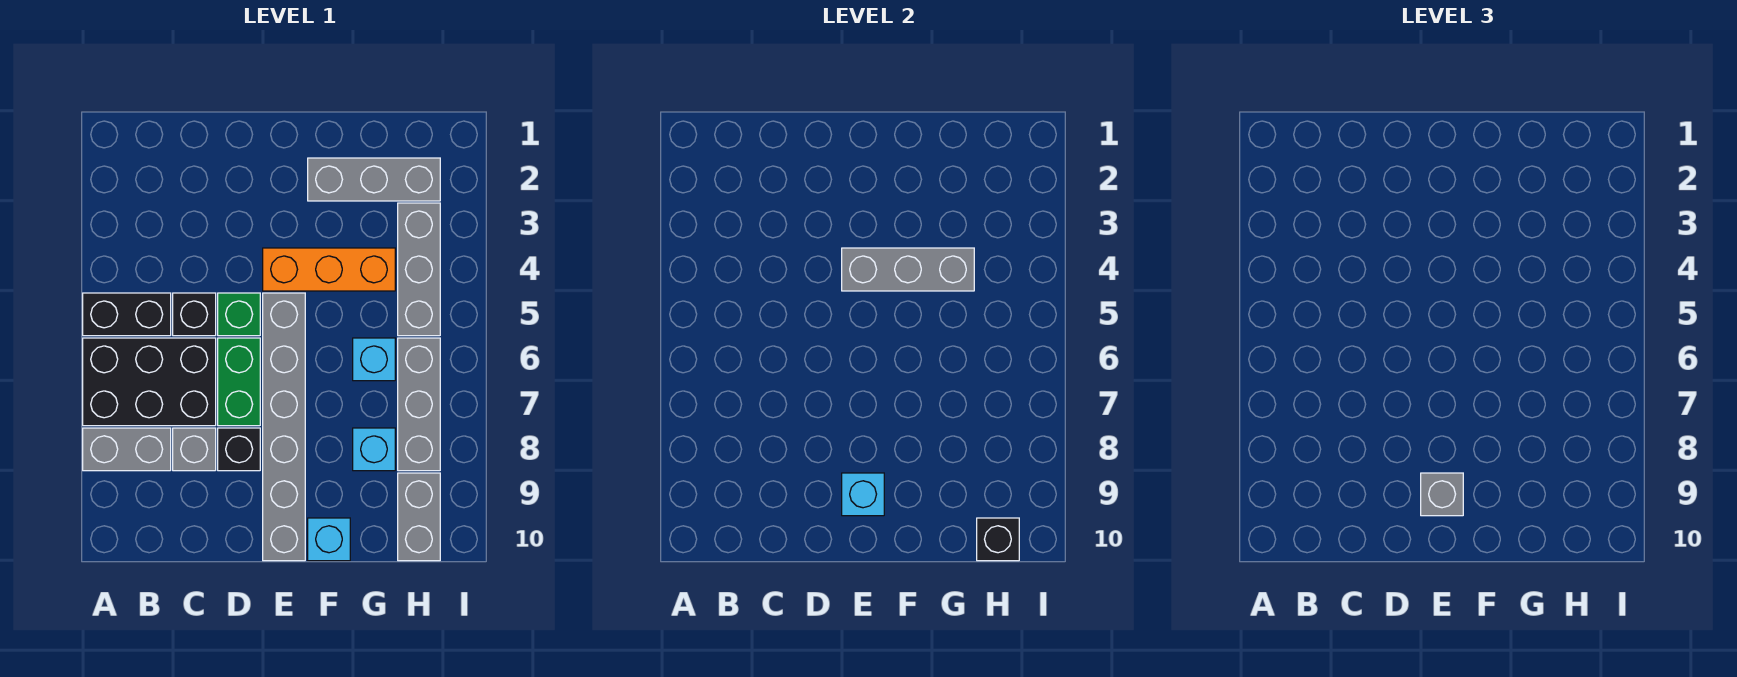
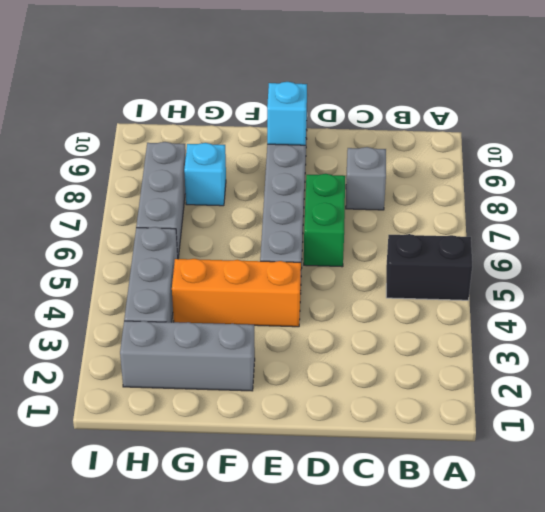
none -> black 2x3 brick [83,338,216,426]
none -> grey 1x2 brick [83,428,171,471]
none -> black 1x1 brick [173,293,216,336]

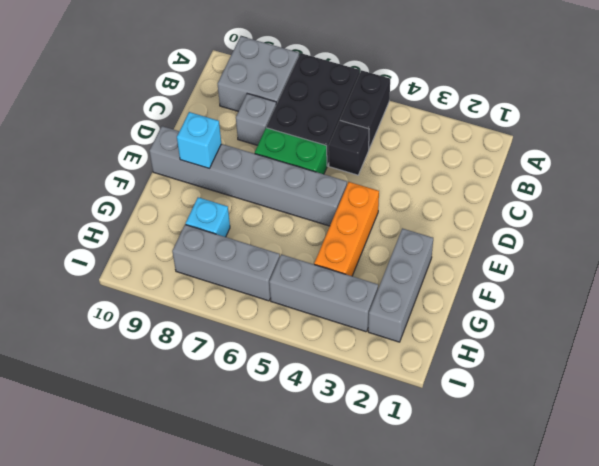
grey 2x2 brick [218,36,299,111] -> grey 1x2 brick [83,428,171,471]
none -> green 1x1 brick [218,293,260,336]
none -> black 1x1 brick [218,428,260,471]
none -> cyan 1x1 brick [308,518,350,561]

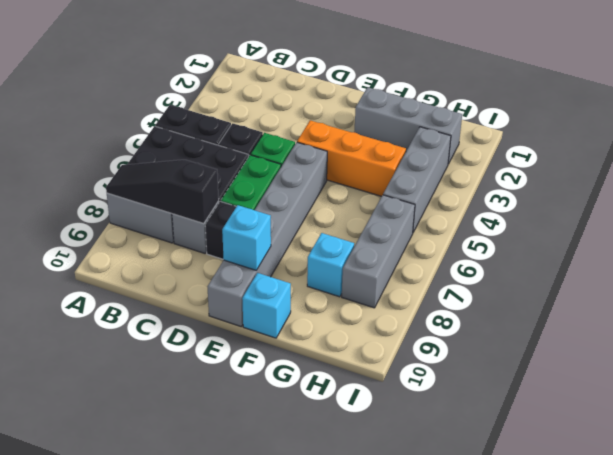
black 1x3 slope [106,160,219,224] -> none
none -> cyan 1x1 brick [353,338,395,381]
none -> grey 1x2 brick [398,473,440,561]
none -> grey 1x3 brick [842,248,974,291]

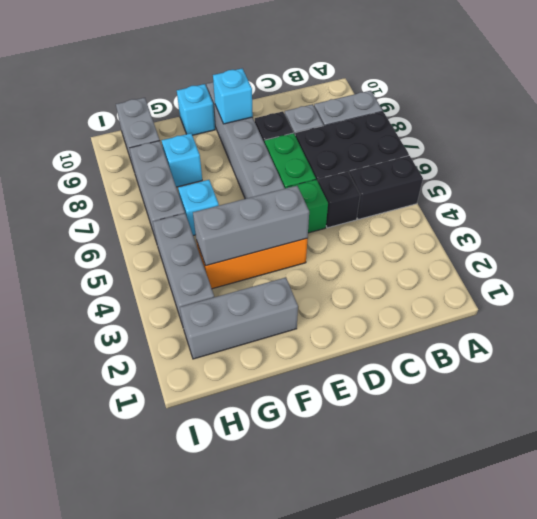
none -> black 1x1 brick [977,518,1019,561]
none -> grey 1x1 brick [1421,473,1463,516]

